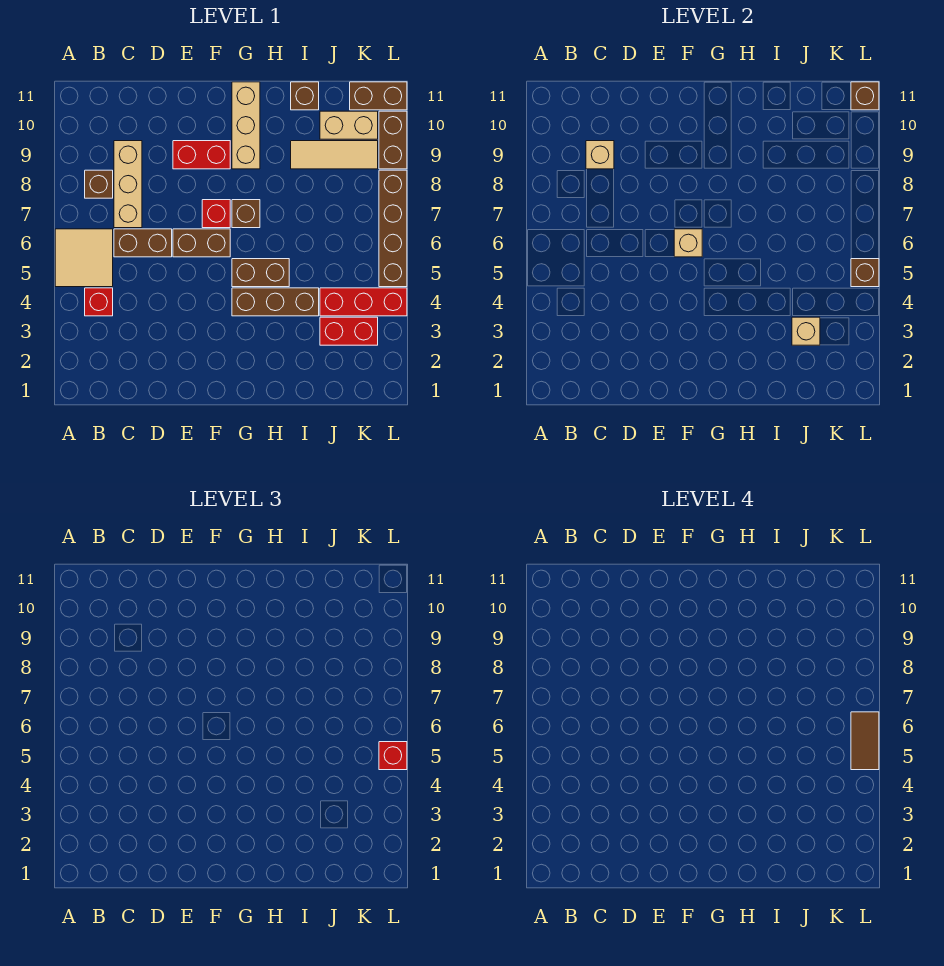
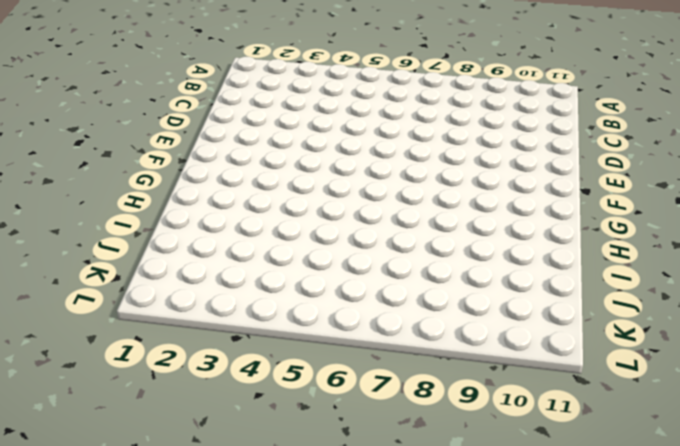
none -> tan 2x2 tile [55,229,113,287]
none -> red 1x1 brick [85,288,113,316]
none -> brown 1x1 brick [85,170,113,198]

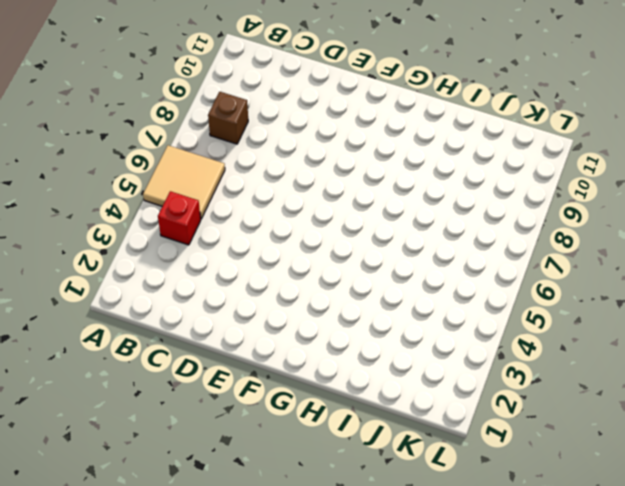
none -> brown 1x2 brick [114,229,172,257]
none -> tan 1x3 brick [114,141,142,228]
none -> brown 1x2 brick [173,229,230,257]

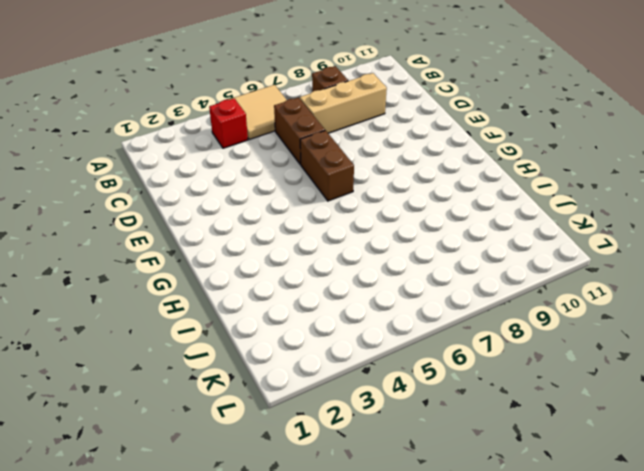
none -> red 1x2 brick [173,141,230,169]
none -> red 1x1 brick [202,200,230,228]
none -> brown 1x3 brick [232,288,319,316]

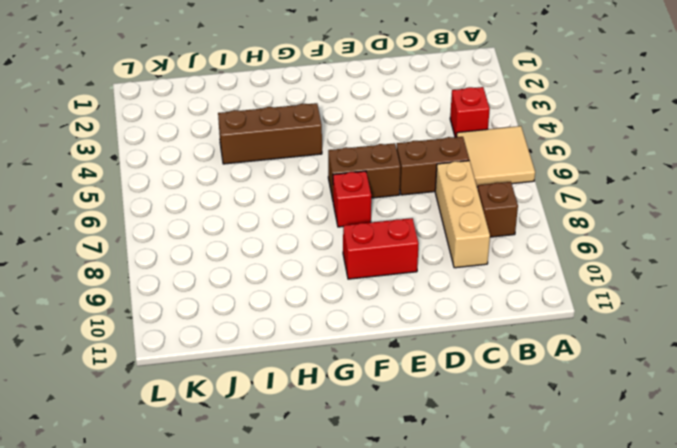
none -> brown 1x2 brick [232,259,289,287]
none -> brown 1x1 brick [232,200,260,228]
none -> tan 1x3 brick [232,82,260,169]

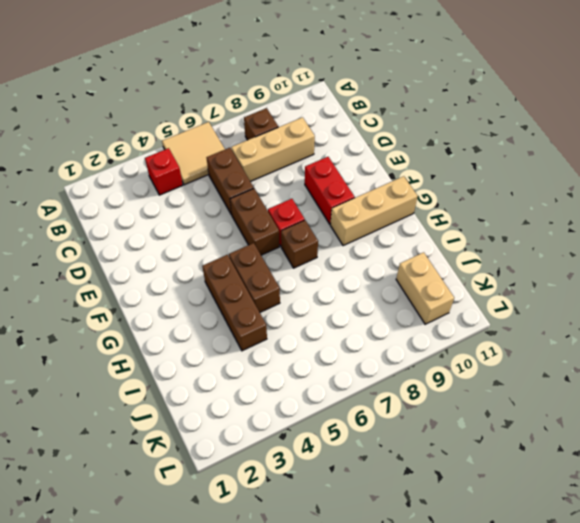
none -> tan 1x3 tile [291,141,378,169]
none -> brown 1x1 brick [291,82,319,110]
none -> red 1x2 brick [320,317,378,345]

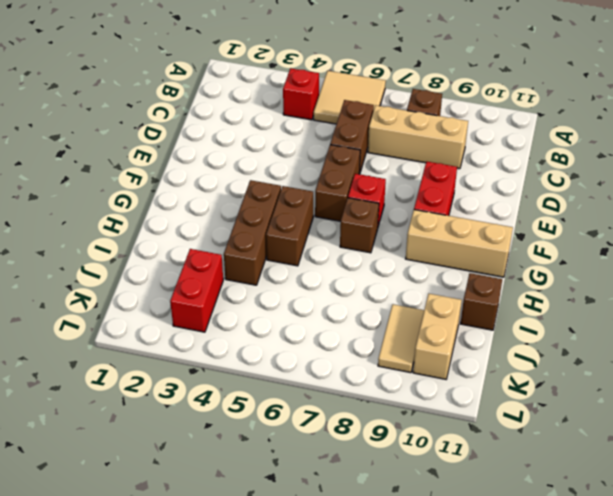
tan 1x2 tile [378,304,424,373] -> tan 1x3 tile [291,141,378,169]
none -> red 1x3 brick [320,288,407,316]
none -> brown 1x2 brick [350,82,407,110]
none -> brown 1x4 brick [379,170,407,287]

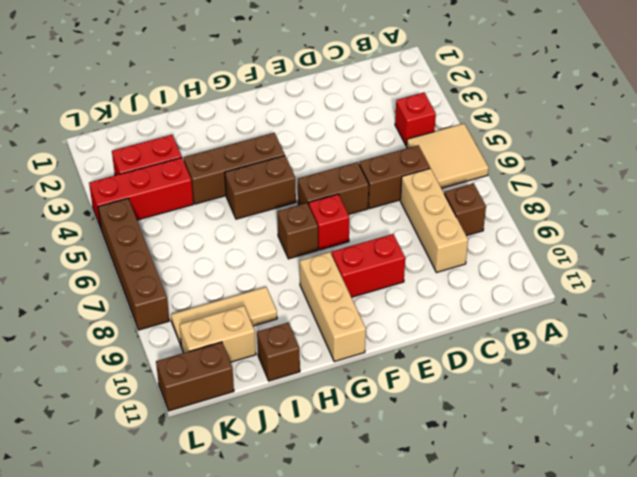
none -> brown 1x2 brick [379,111,407,169]
none -> tan 1x1 brick [586,141,614,169]
none -> tan 1x1 brick [674,229,702,257]

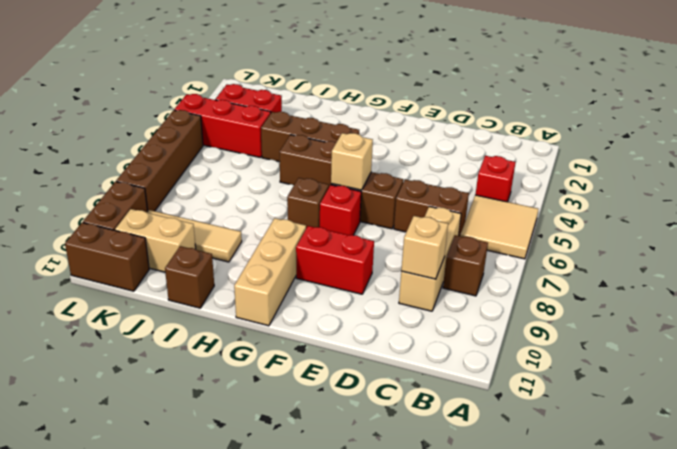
none -> tan 1x1 brick [792,317,820,345]
none -> brown 1x1 brick [851,259,879,287]
none -> brown 1x1 brick [851,82,879,110]

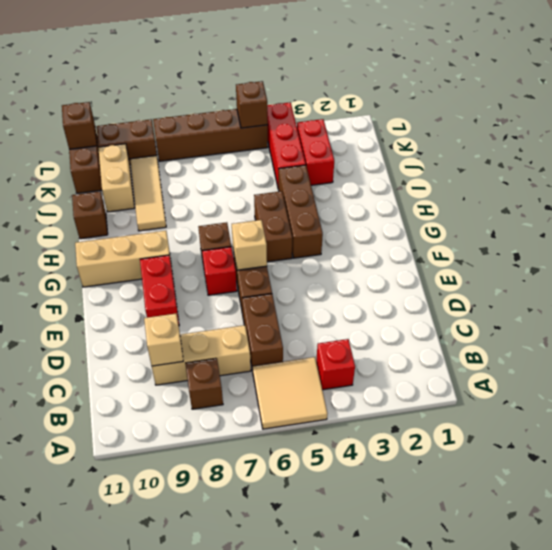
none -> tan 1x1 brick [792,317,820,345]
none -> red 1x1 brick [379,742,407,770]
none -> brown 1x2 tile [851,712,879,770]

